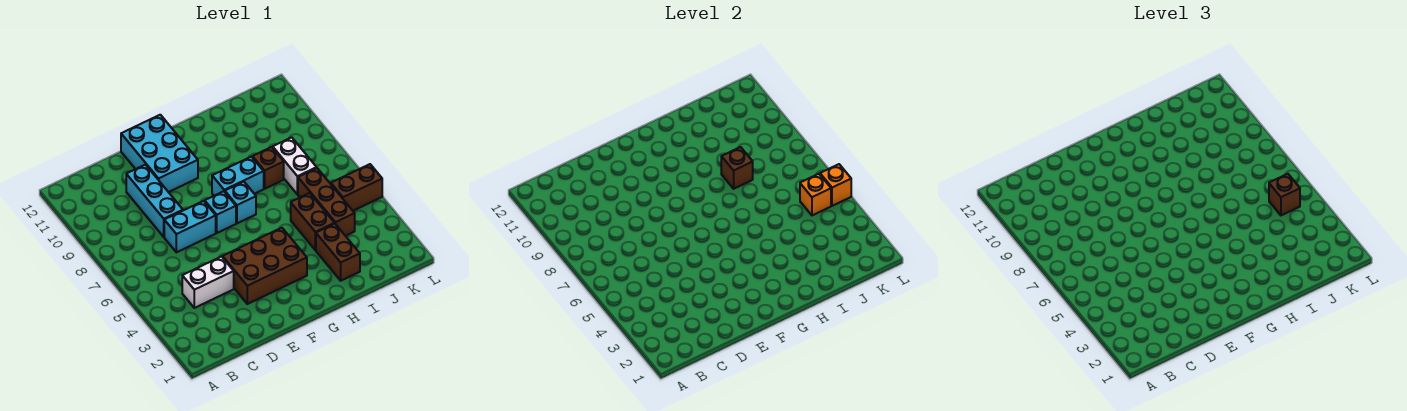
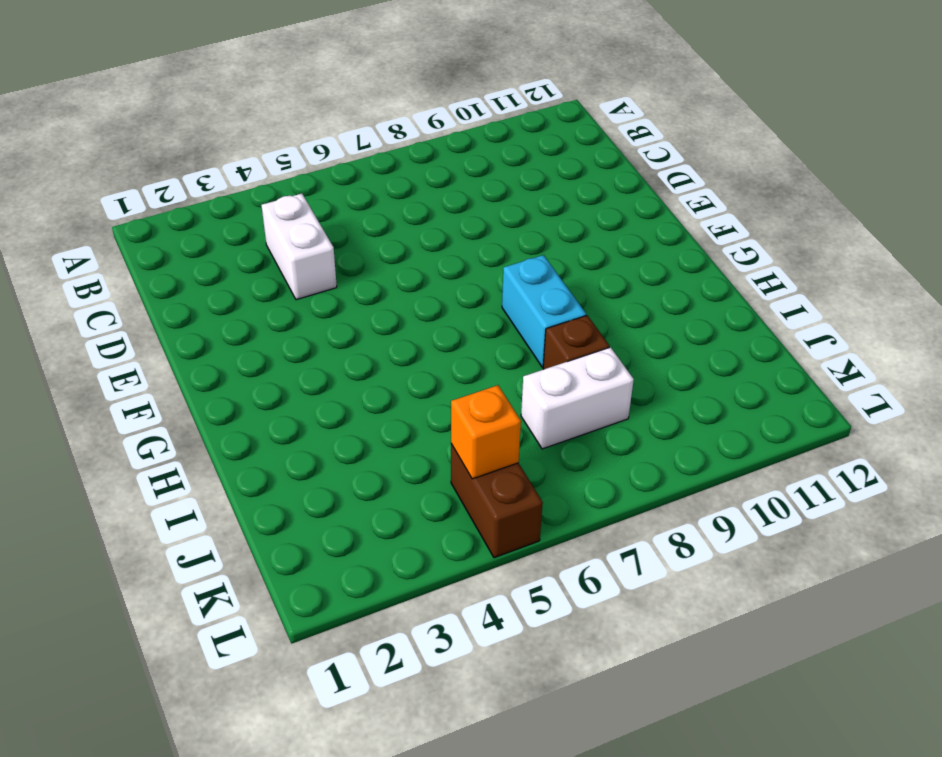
none -> cyan 1x2 brick [164,201,216,252]
none -> cyan 1x3 brick [126,165,183,237]
none -> brown 2x3 brick [223,228,307,304]

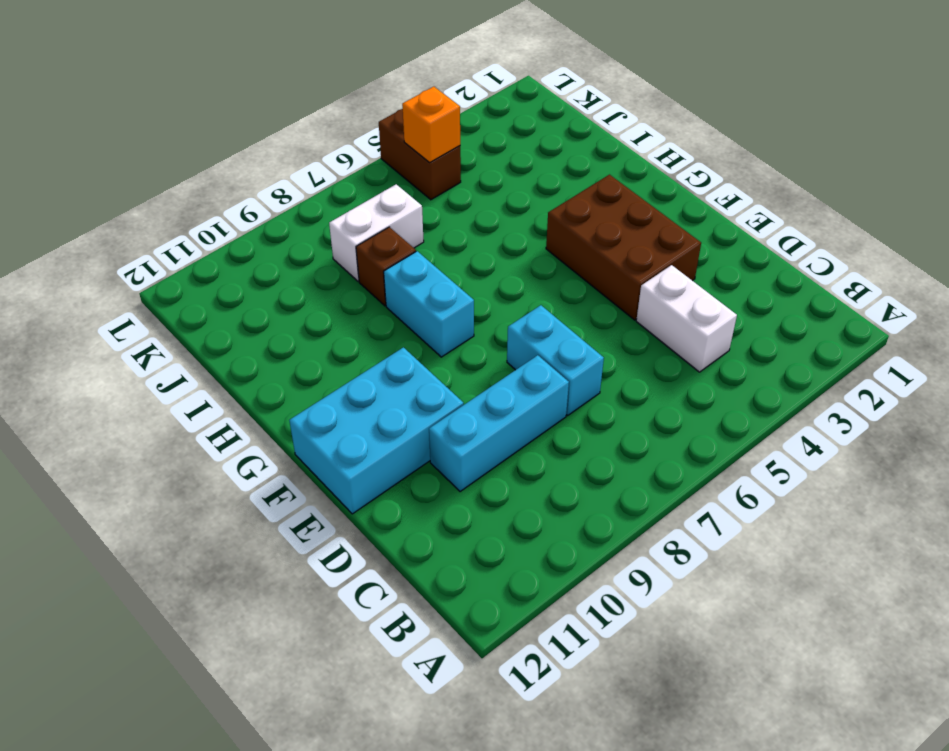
none -> cyan 1x1 brick [205,191,236,233]
none -> cyan 1x1 brick [225,182,256,223]
none -> brown 1x2 brick [316,224,360,281]

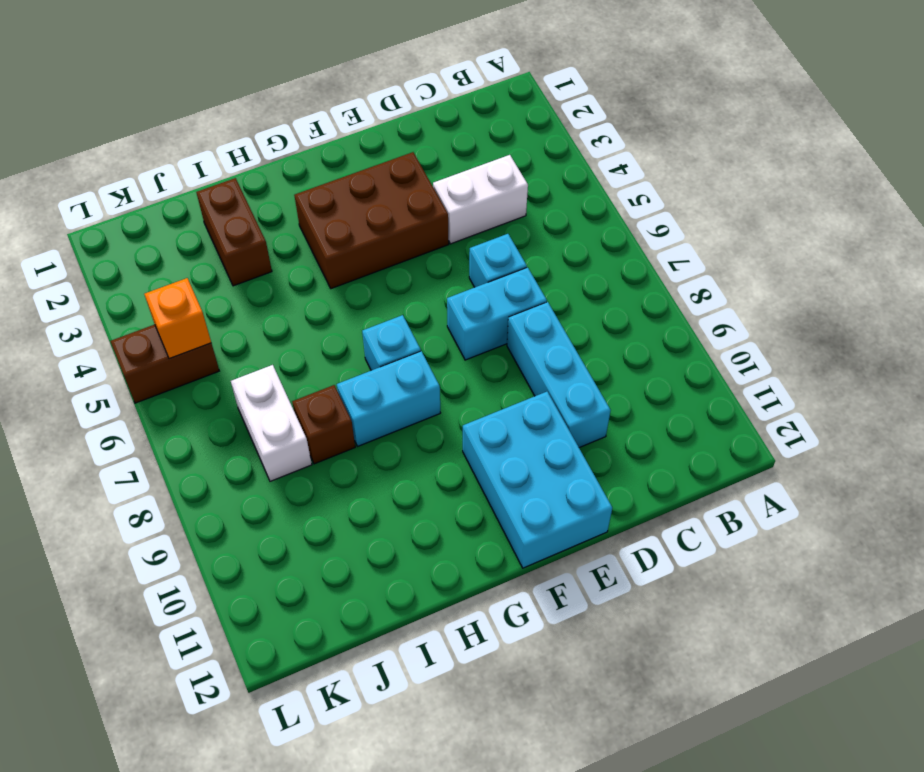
cyan 1x1 brick [469,234,527,287] -> cyan 1x1 brick moved to [205,191,236,233]
none -> brown 1x2 brick [291,193,335,250]
none -> brown 1x3 brick [298,168,355,236]
none -> brown 1x1 brick [721,147,753,189]

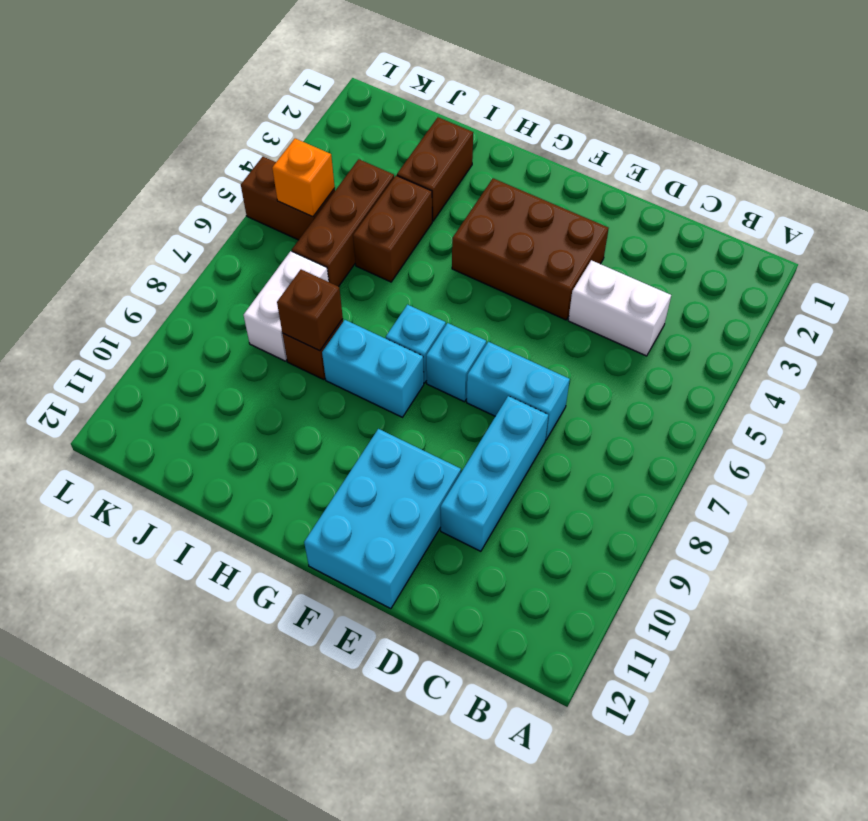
none -> orange 1x1 brick [820,164,851,206]
none -> brown 1x1 brick [1269,174,1300,215]

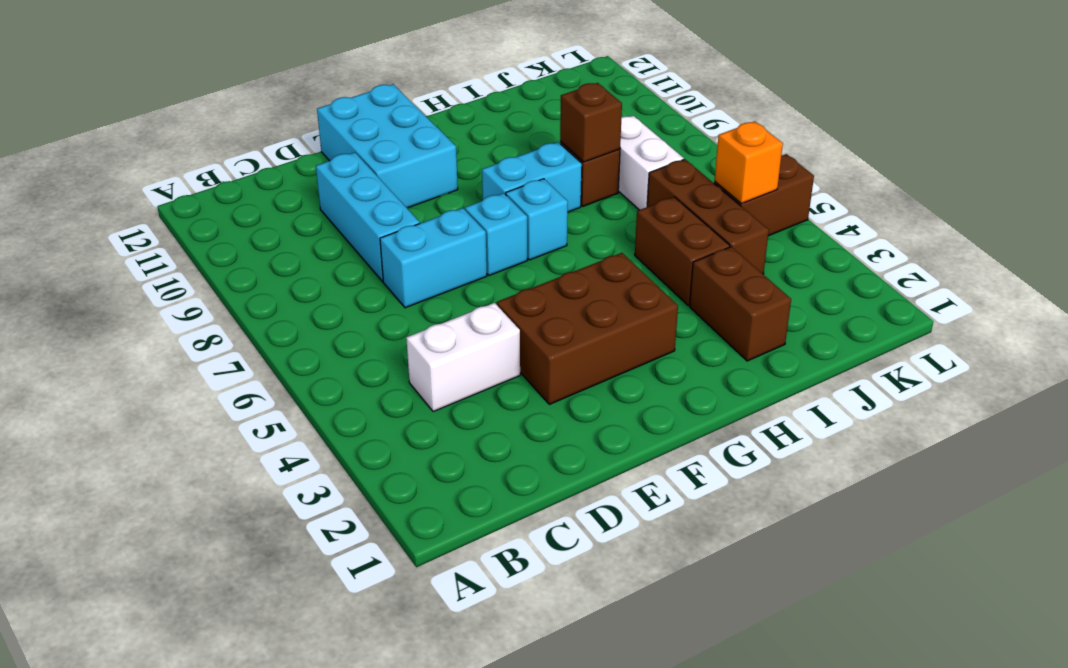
none -> orange 1x1 brick [820,164,851,206]
none -> brown 1x1 brick [1269,174,1300,215]

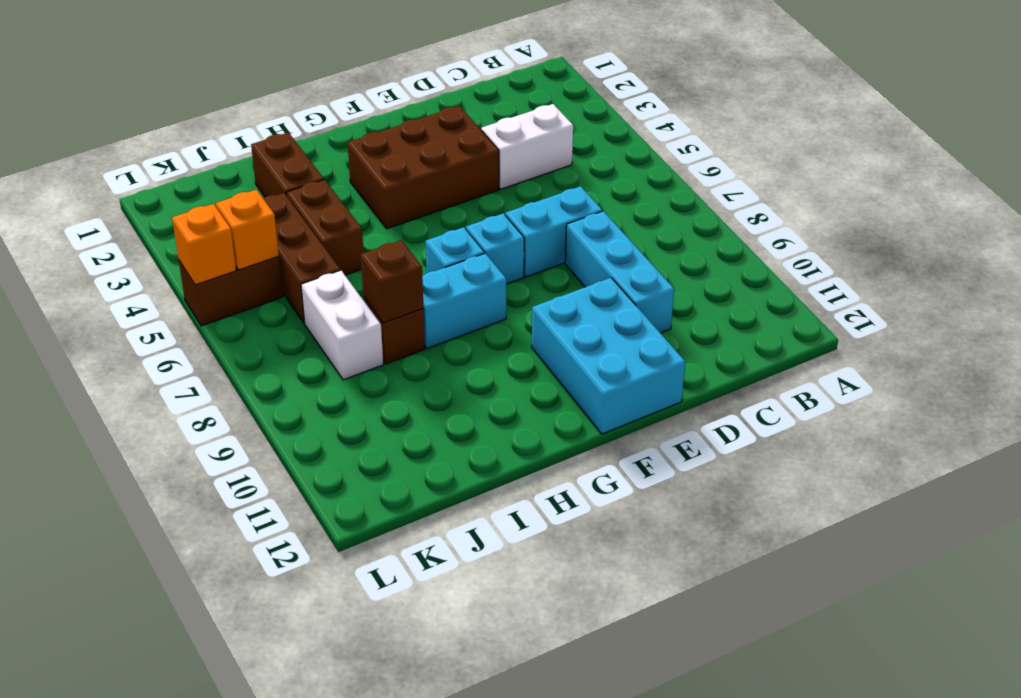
none -> brown 1x1 brick [1269,174,1300,215]

